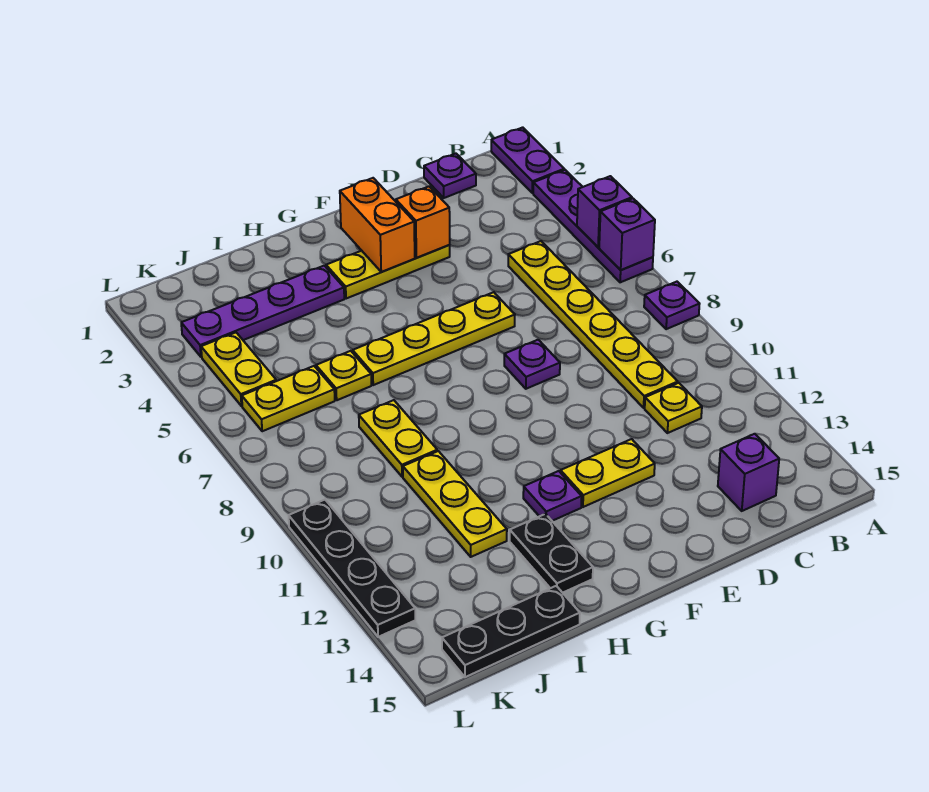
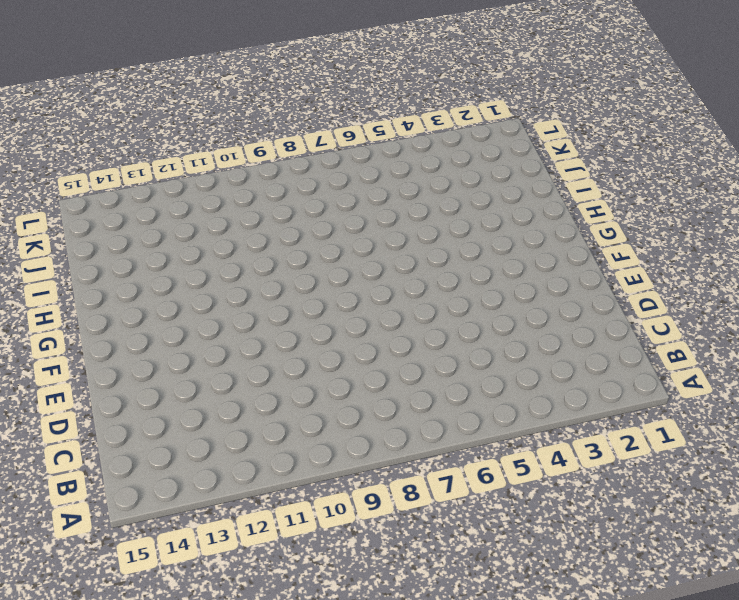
none -> purple 1x2 plate [491,127,564,193]
none -> purple 1x4 plate [533,170,653,282]
none -> purple 1x1 plate [644,282,699,329]

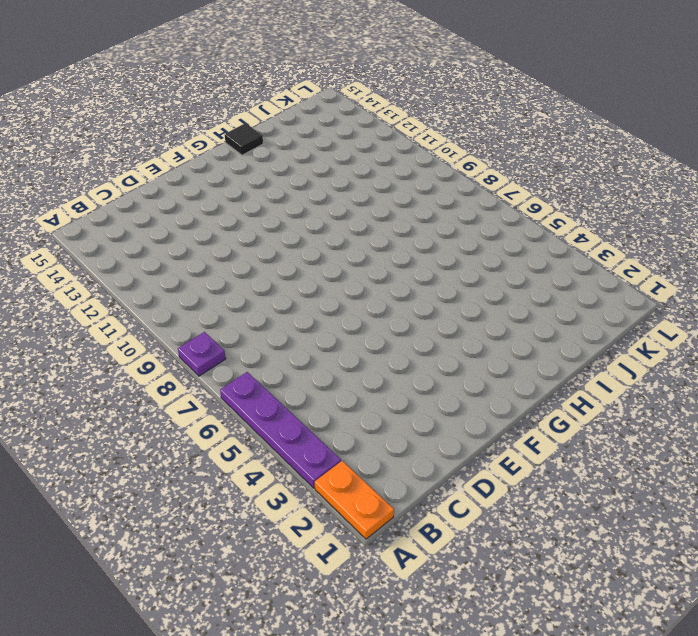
orange 1x2 plate [315,461,394,539] -> purple 1x2 plate [491,127,564,193]
black 1x1 tile [225,123,263,155] -> none
none -> purple 1x1 plate [424,154,476,198]
none -> yellow 1x6 plate [508,241,678,408]
none -> yellow 1x1 plate [645,383,702,433]

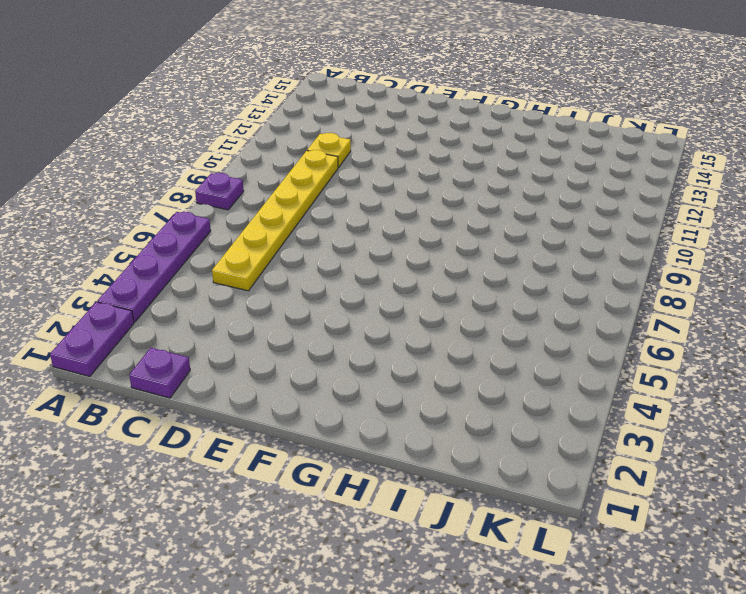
none -> purple 1x1 brick [718,434,779,511]
none -> yellow 1x3 plate [326,245,450,299]
none -> yellow 1x4 plate [353,292,515,385]

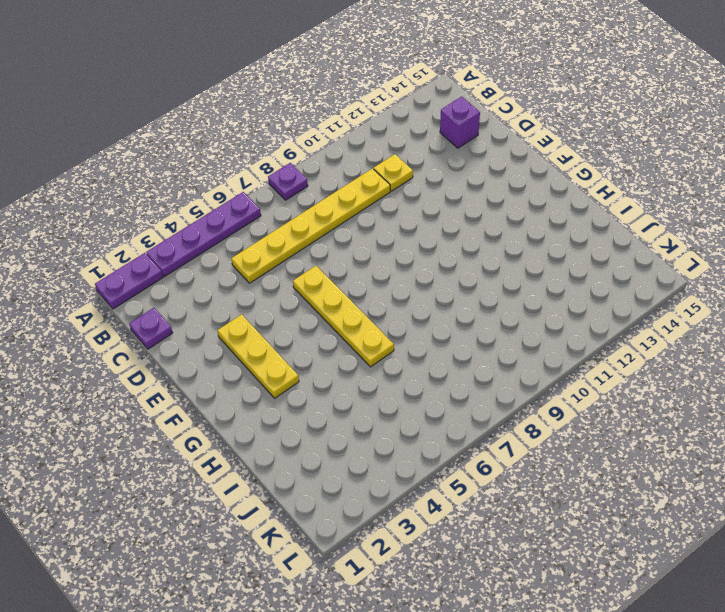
none -> purple 1x1 plate [504,340,560,389]
none -> yellow 1x2 plate [561,439,655,507]
none -> purple 1x1 plate [523,471,582,521]

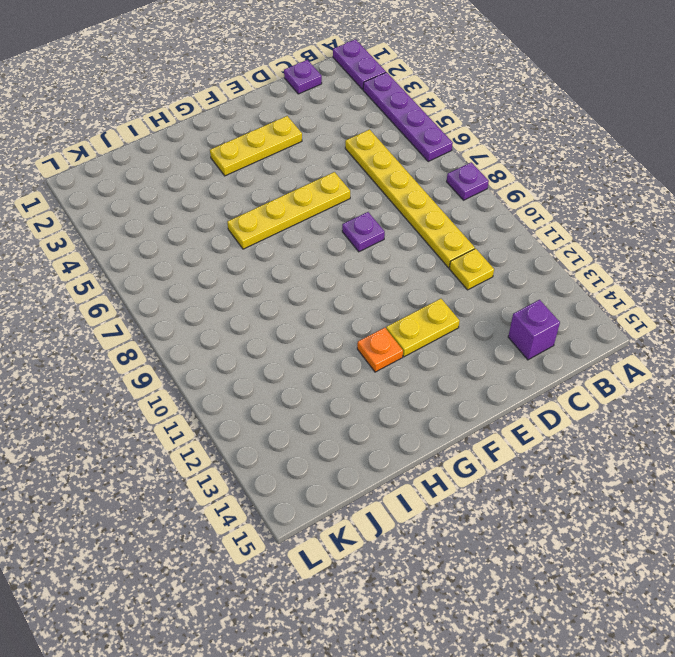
orange 1x1 plate [357,328,403,372] -> purple 1x1 plate [523,471,582,521]
none -> purple 1x4 plate [181,266,344,357]
none -> black 1x2 plate [510,514,593,593]
none -> yellow 1x1 plate [316,351,371,400]

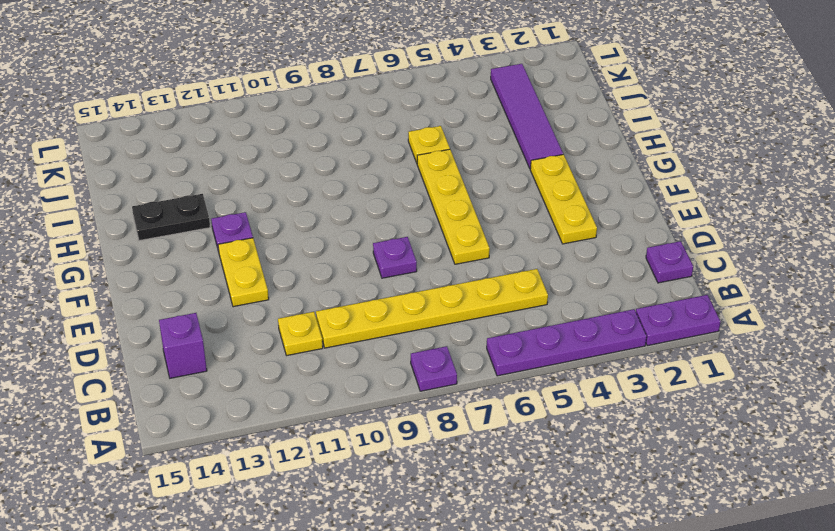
purple 1x4 tile [491,64,563,169] -> purple 1x4 plate [181,266,344,357]
none -> yellow 1x2 plate [359,400,437,477]
none -> yellow 1x3 plate [403,451,507,557]
none -> black 1x3 plate [442,586,580,677]

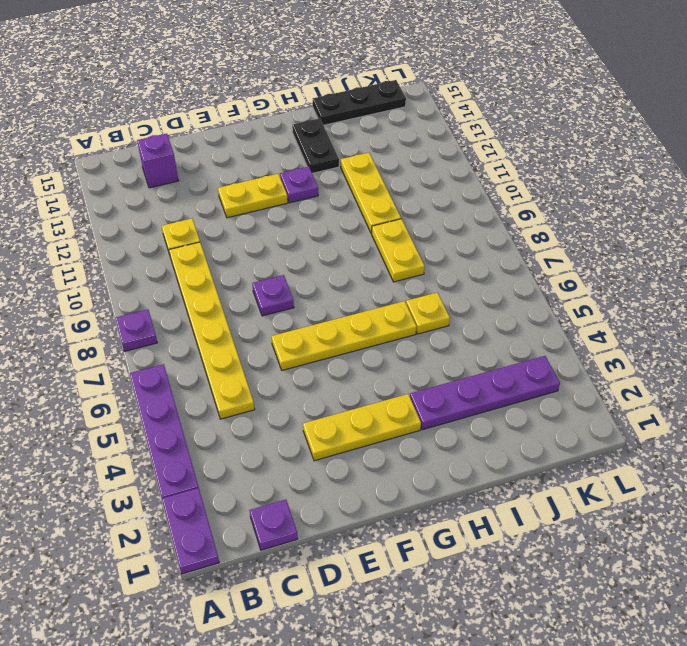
none -> yellow 1x2 plate [242,366,335,431]
none -> yellow 1x2 plate [201,333,276,406]
none -> black 1x4 plate [289,500,415,637]

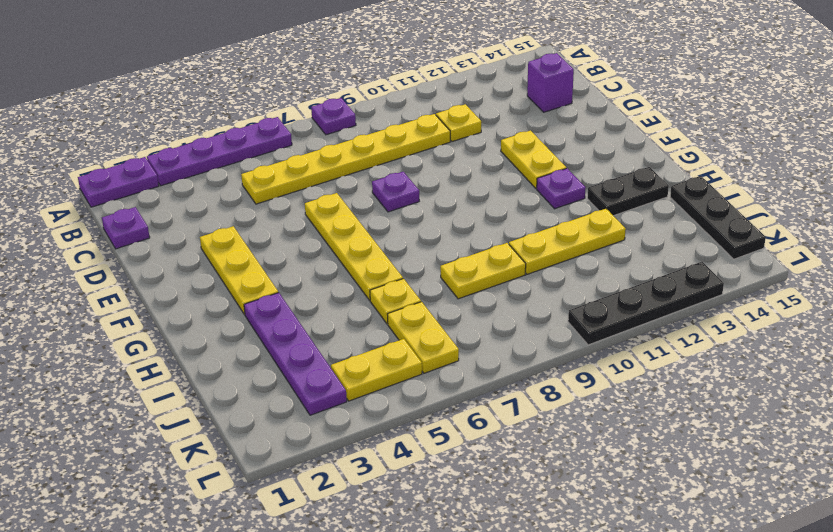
none -> purple 1x1 brick [577,176,632,247]
none -> purple 1x1 brick [599,198,655,270]
none -> orange 1x1 brick [396,187,450,258]

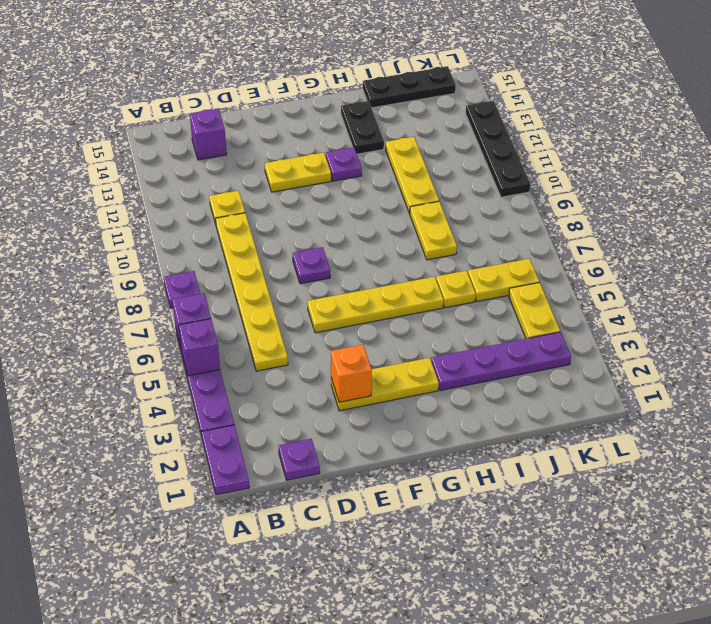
none -> orange 1x2 brick [340,178,415,272]

